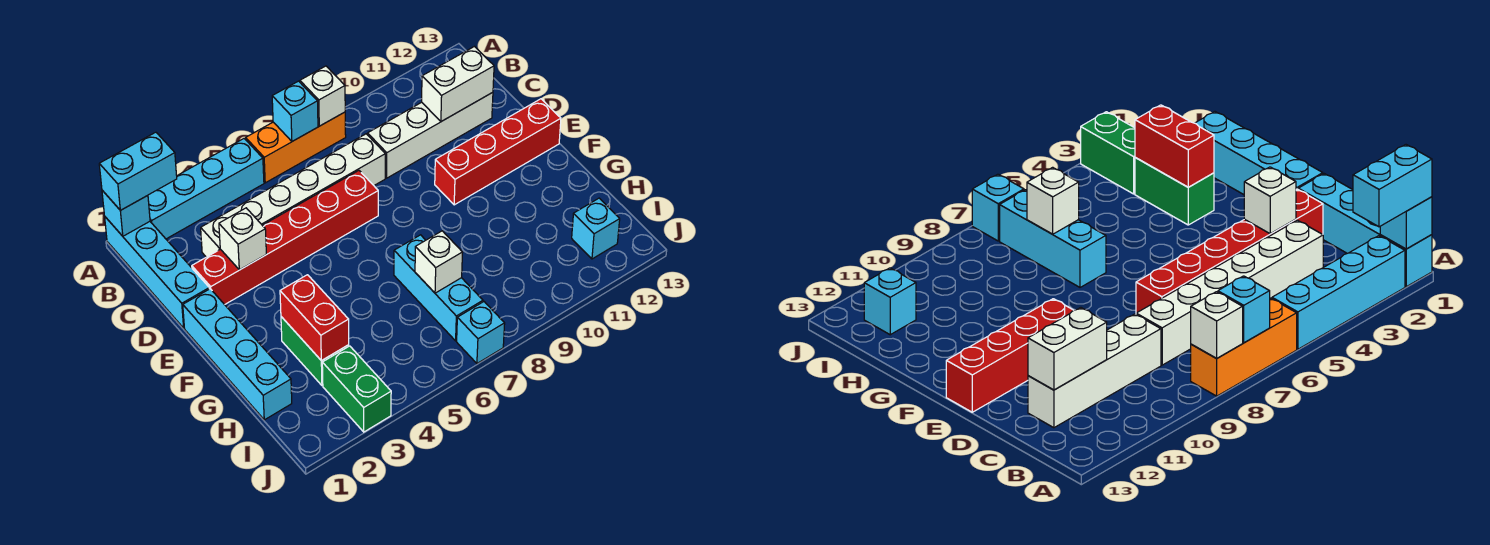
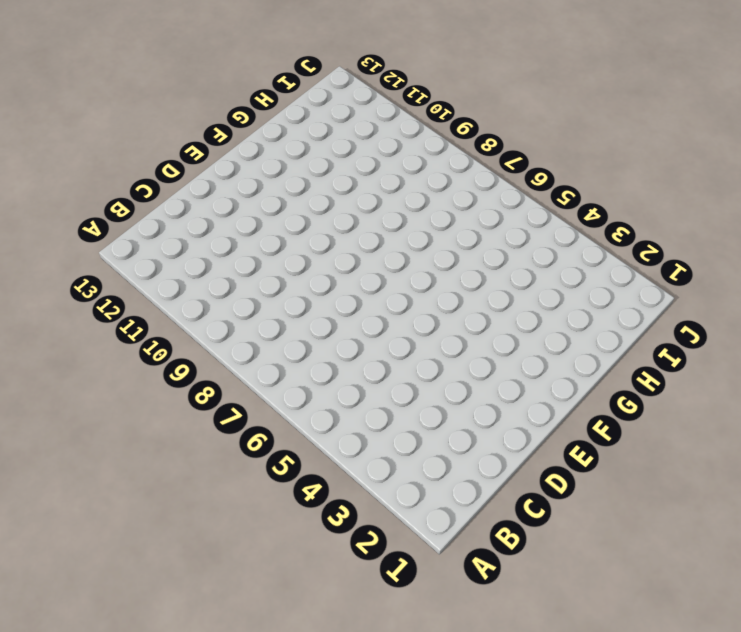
none -> cyan 1x4 brick [105,217,209,328]
none -> cyan 1x4 brick [148,139,264,239]
none -> orange 1x3 brick [246,112,346,183]

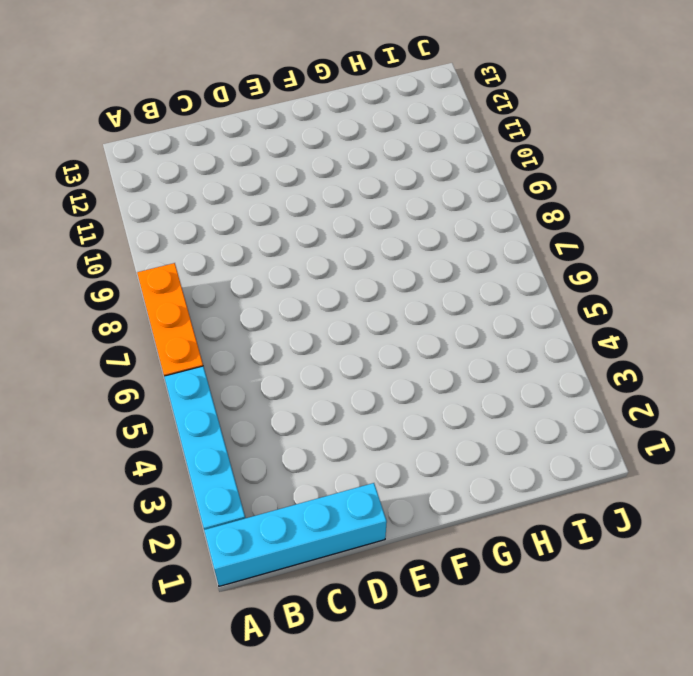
none -> white 1x6 brick [201,134,385,257]
none -> white 1x4 brick [368,92,493,178]
none -> red 1x6 brick [192,171,378,305]

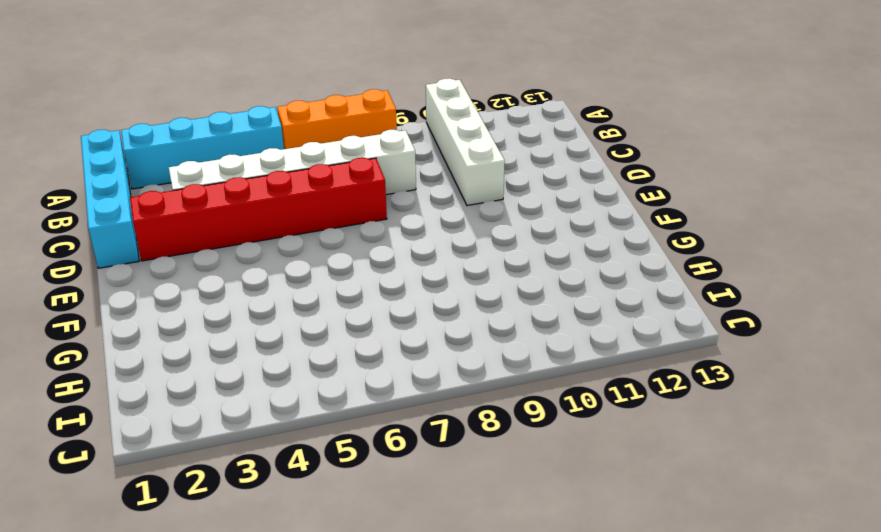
white 1x4 brick [426,78,505,206] -> white 1x4 brick turned to [368,92,493,178]
none -> cyan 1x4 brick [183,289,292,420]
none -> red 1x4 brick [435,99,561,205]
none -> green 1x2 brick [281,317,349,385]

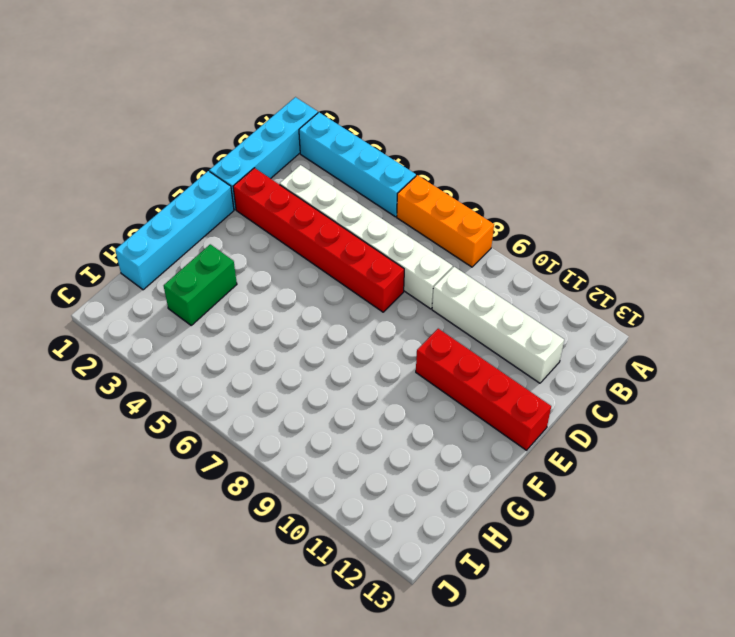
none -> cyan 1x3 brick [394,235,483,341]
none -> green 1x2 brick [322,346,391,432]
none -> cyan 1x1 brick [572,198,620,259]

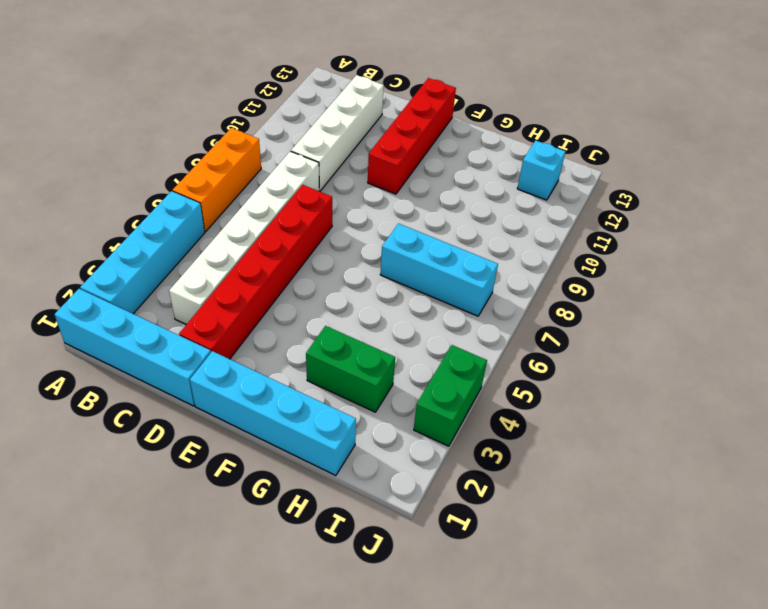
green 1x2 brick [414,345,487,446] -> green 1x2 brick turned to [322,346,391,432]
none -> cyan 1x1 brick [457,302,505,363]
none -> cyan 1x1 brick [102,190,150,236]
none -> cyan 1x1 brick [272,81,318,141]

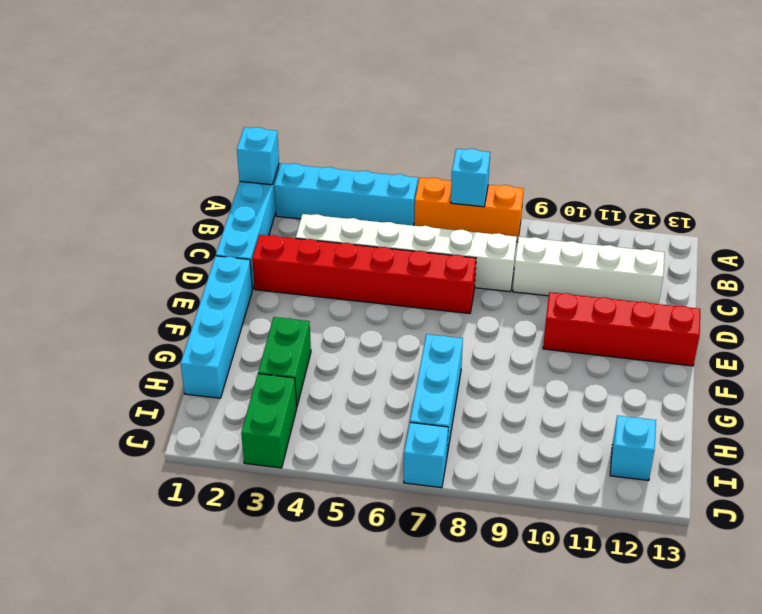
none -> white 1x1 brick [300,66,345,126]
none -> white 1x2 brick [422,47,494,122]
none -> white 1x1 brick [219,208,266,270]

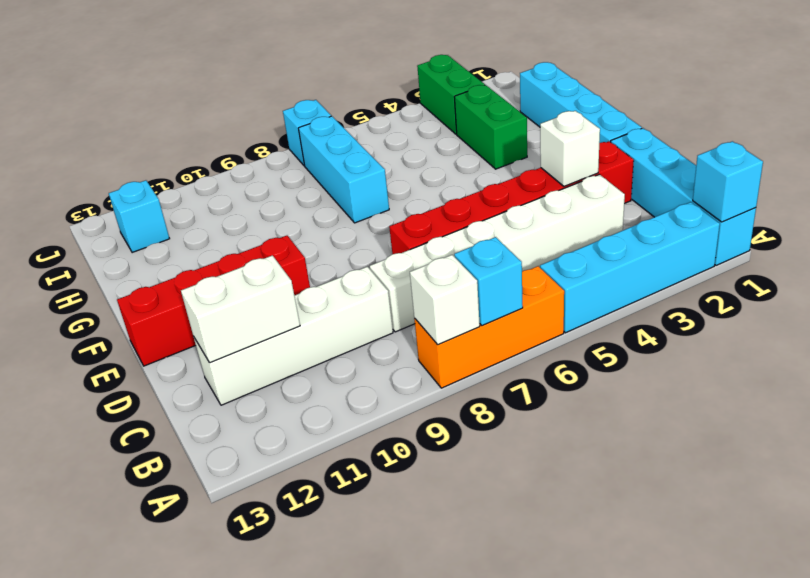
none -> red 1x2 brick [280,275,349,361]
none -> white 1x1 brick [415,231,463,293]
none -> cyan 1x2 brick [99,132,177,210]

